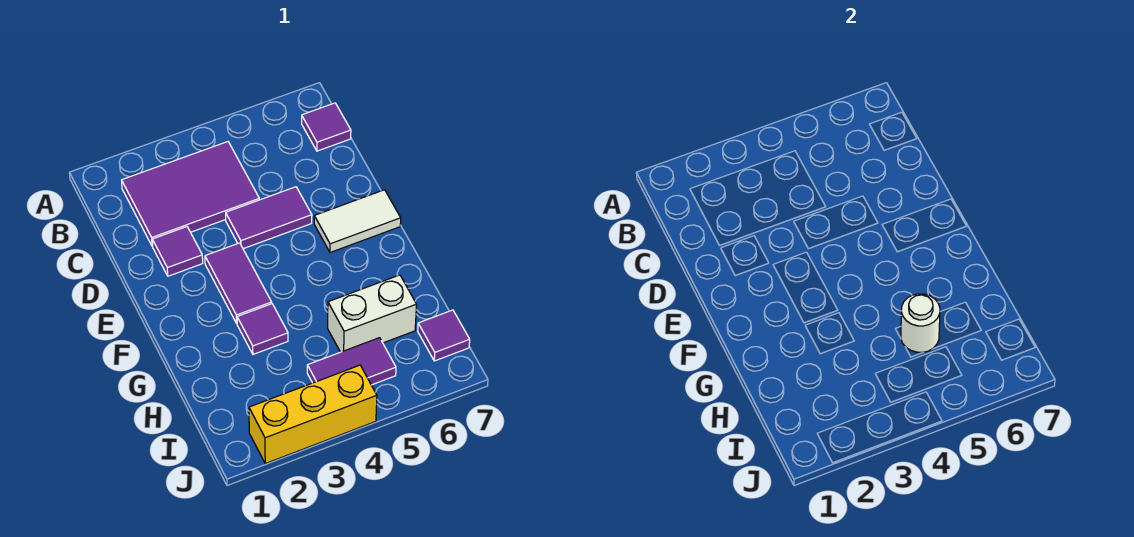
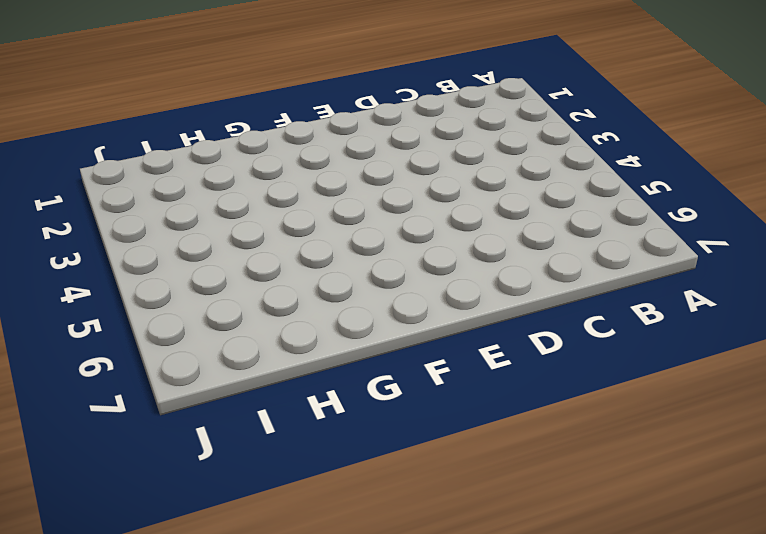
none -> purple 2x3 tile [122,142,259,246]
none -> purple 1x1 tile [302,103,351,151]
none -> purple 1x1 tile [152,227,203,276]

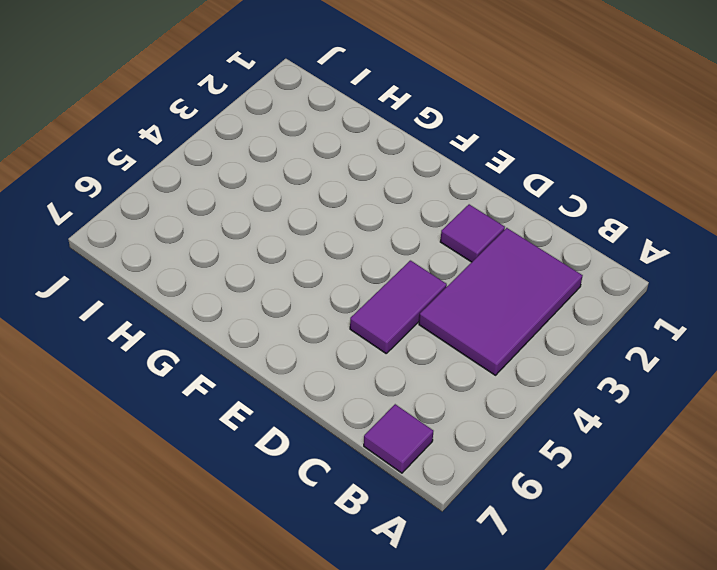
none -> purple 1x2 tile [205,243,272,323]
none -> white 1x2 tile [314,190,401,252]
none -> purple 1x1 tile [237,304,288,354]

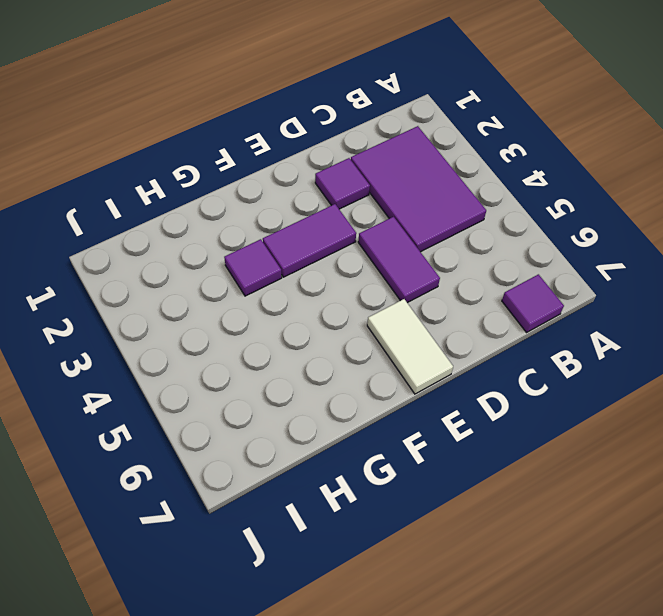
none -> white 1x2 brick [328,275,417,352]
none -> purple 1x2 tile [307,338,396,385]
none -> purple 1x1 tile [418,310,470,361]

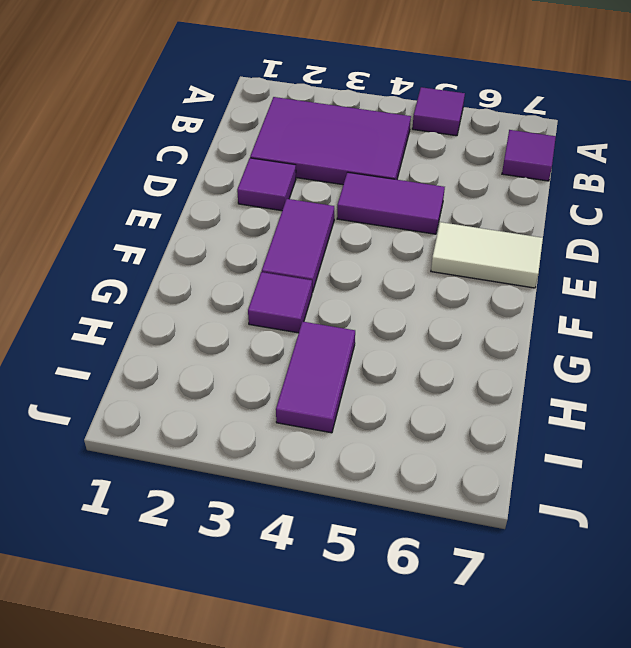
purple 1x1 tile [412,87,465,136] -> purple 1x1 tile moved to [418,310,470,361]
purple 1x2 tile [276,322,355,433] -> purple 1x2 tile turned to [307,338,396,385]
none -> white 1x2 brick [328,275,417,352]
none -> yellow 1x3 brick [249,365,377,464]
none -> white 1x1 round brick [901,294,940,353]

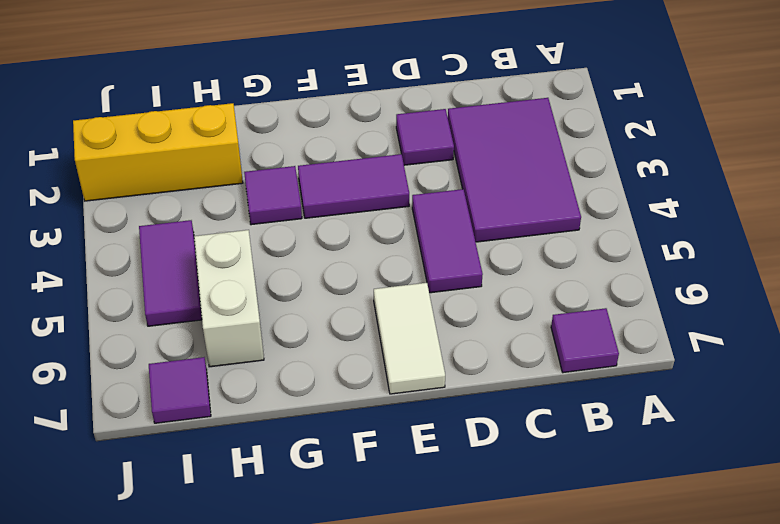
yellow 1x3 brick [73,103,243,201] -> yellow 1x3 brick turned to [249,365,377,464]
none -> white 1x1 round brick [901,294,940,353]

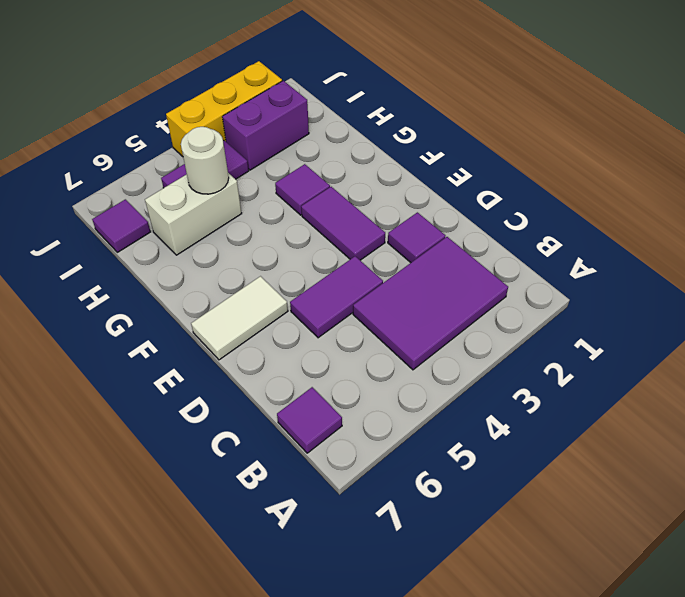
purple 1x2 brick [222,81,309,170] -> none

